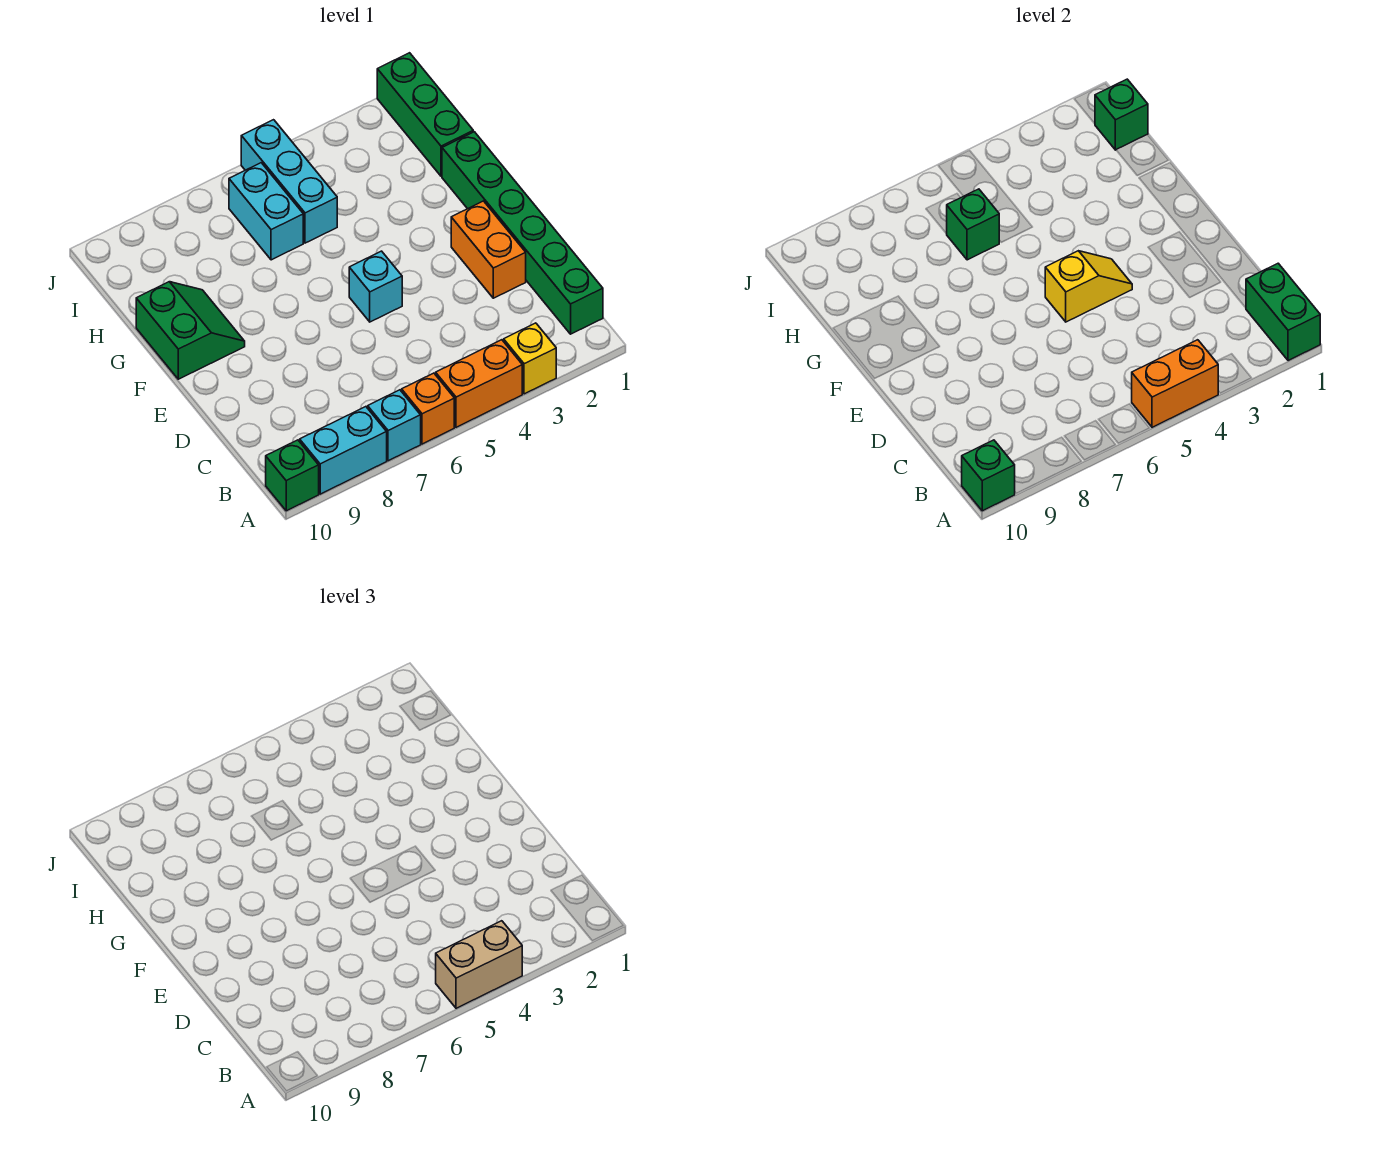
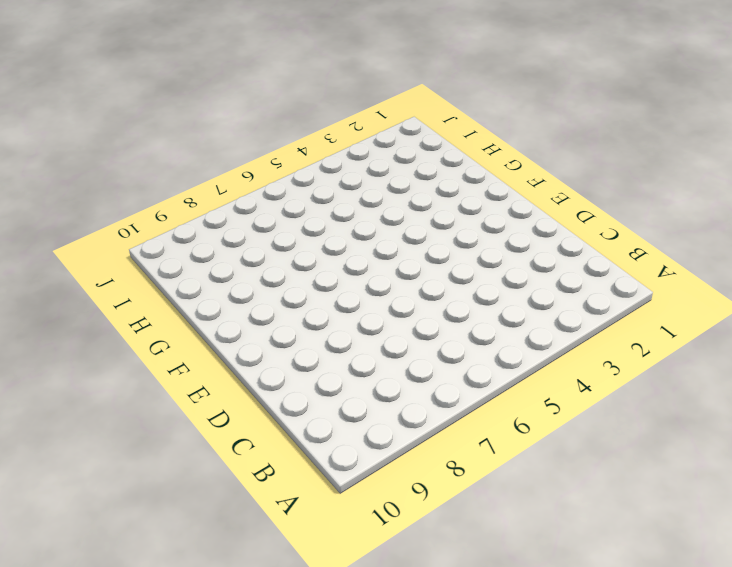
none -> yellow 1x1 brick [504,323,556,394]
none -> orange 1x2 brick [436,340,522,427]
none -> orange 1x1 brick [402,373,454,444]

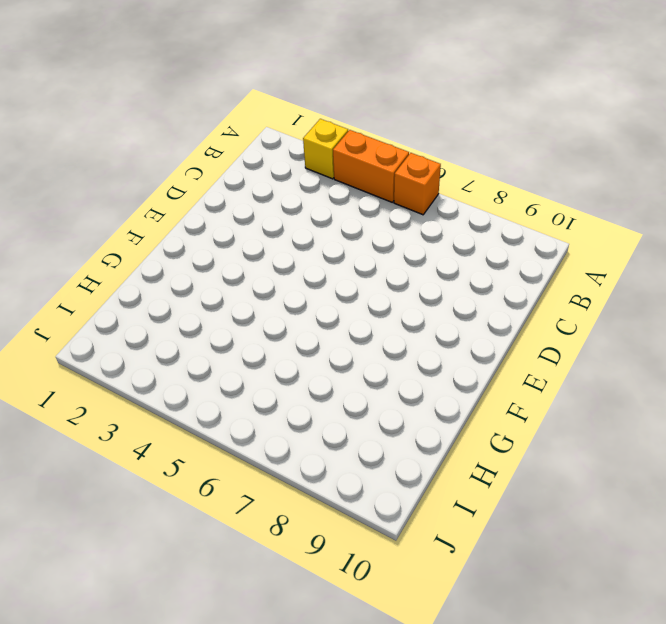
none -> cyan 1x1 brick [368,390,421,461]
none -> cyan 1x2 brick [300,407,387,494]
none -> green 1x1 brick [266,440,319,511]

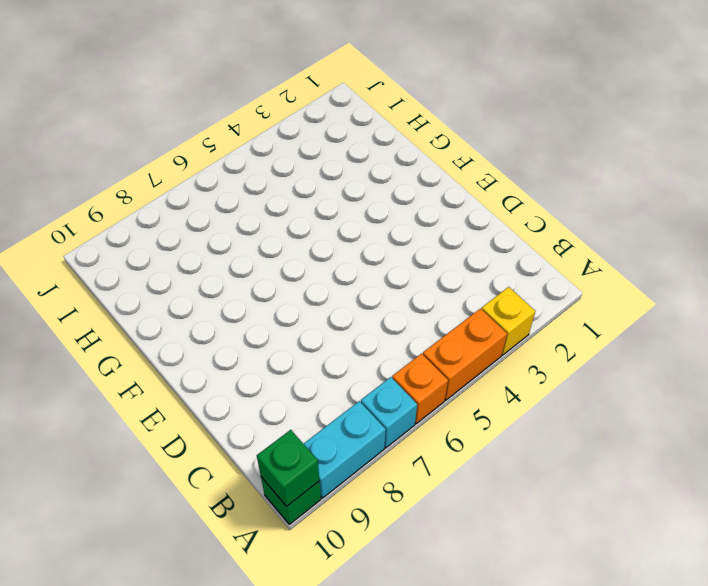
none -> green 1x6 brick [442,132,603,334]
none -> orange 1x2 brick [451,201,526,298]
none -> cyan 1x1 brick [349,251,402,322]

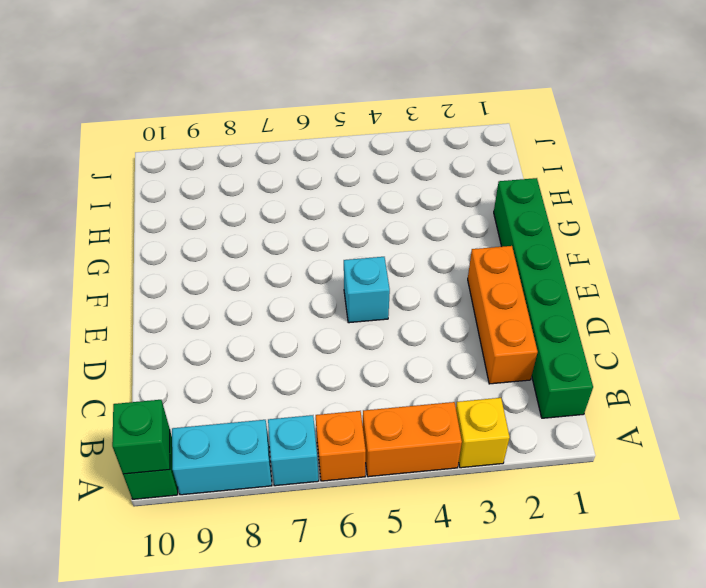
orange 1x3 brick [468,246,538,384] -> orange 1x2 brick [451,201,526,298]
none -> green 2x2 slope [136,282,245,379]
none -> green 1x3 brick [377,53,473,176]
none -> cyan 1x3 brick [241,120,337,243]

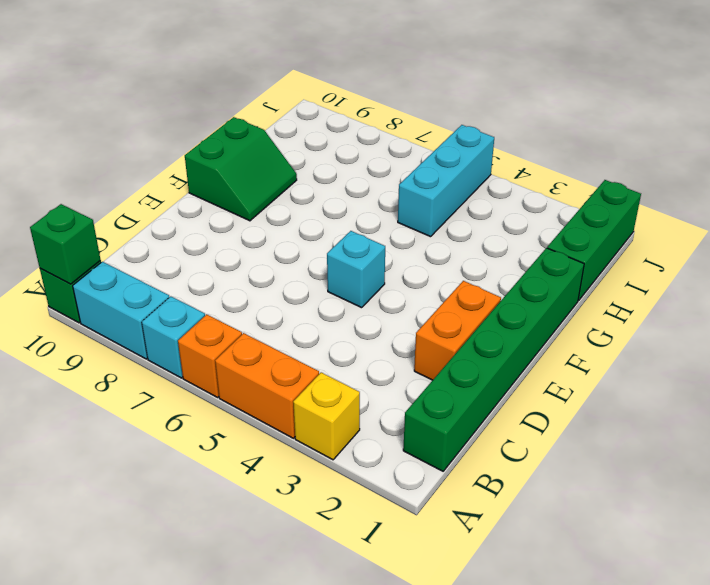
none -> cyan 1x2 brick [229,163,303,260]
none -> green 1x2 brick [1246,263,1320,361]
none -> orange 1x2 brick [1132,340,1218,427]

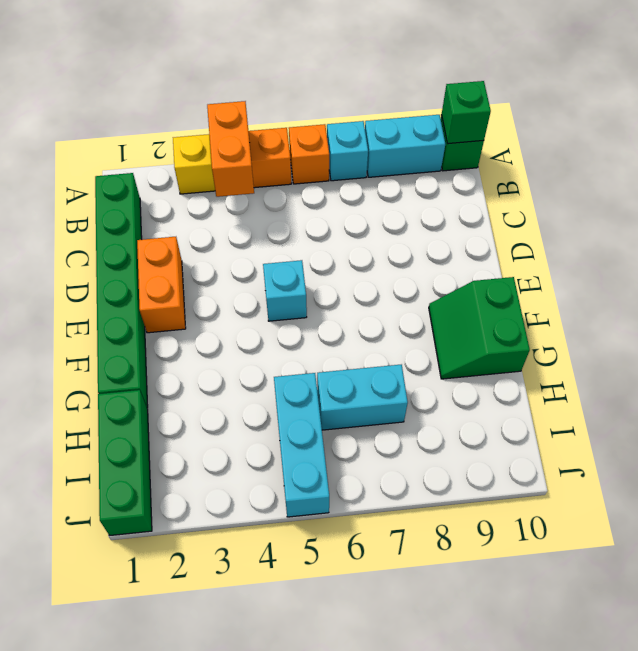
orange 1x2 brick [207,101,254,197] -> orange 1x2 brick turned to [1132,340,1218,427]
cyan 1x2 brick [317,365,408,430] -> cyan 1x2 brick turned to [229,163,303,260]
none -> green 1x2 brick [1246,263,1320,361]
none -> yellow 1x2 slope [1045,251,1132,322]
none -> green 1x1 brick [947,189,999,260]

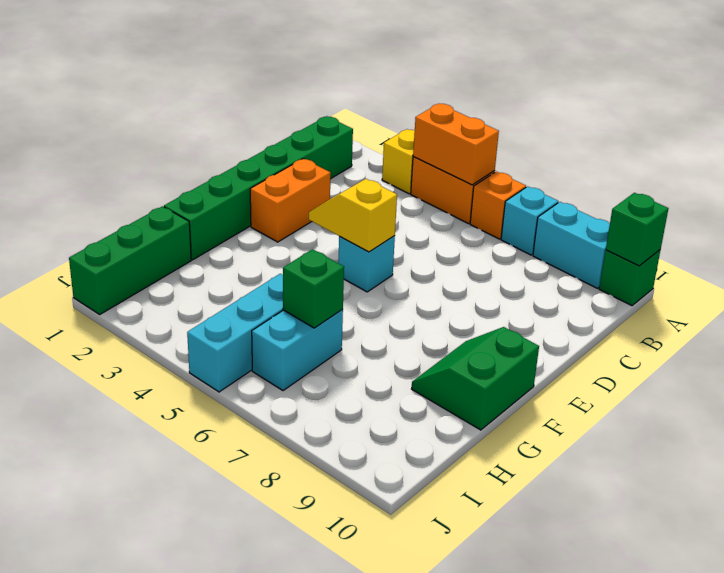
none -> green 1x2 brick [1246,263,1320,361]
none -> green 1x1 brick [1095,79,1148,150]
none -> tan 1x2 brick [436,921,522,1008]

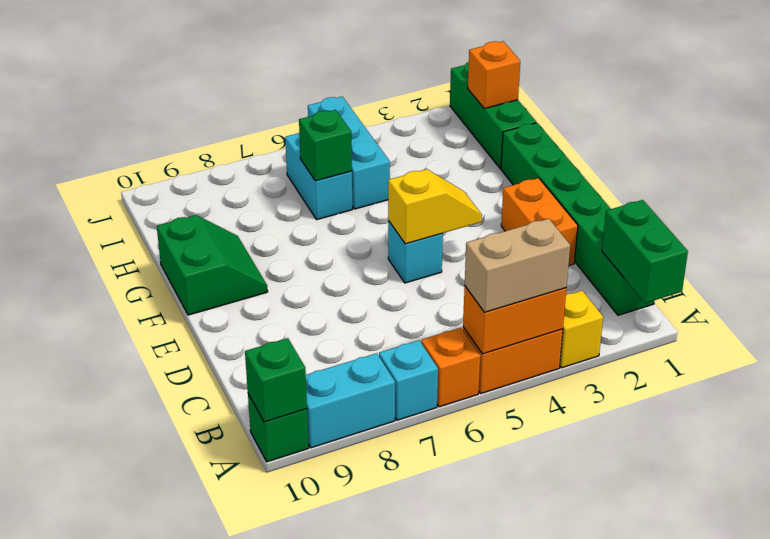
orange 1x1 brick [468,41,520,109] -> green 1x1 brick [1095,79,1148,150]

